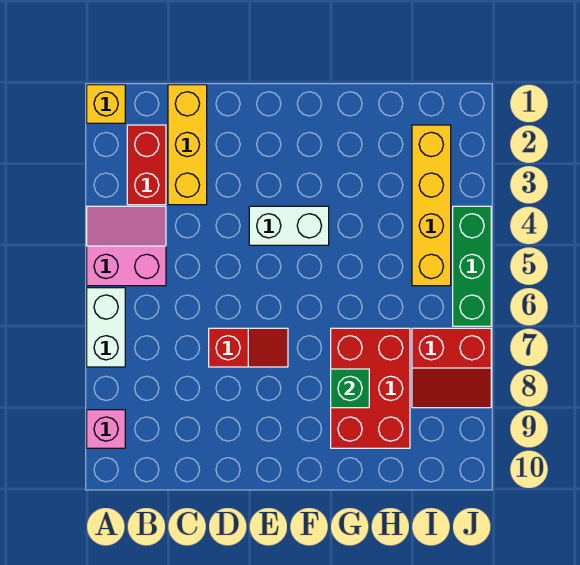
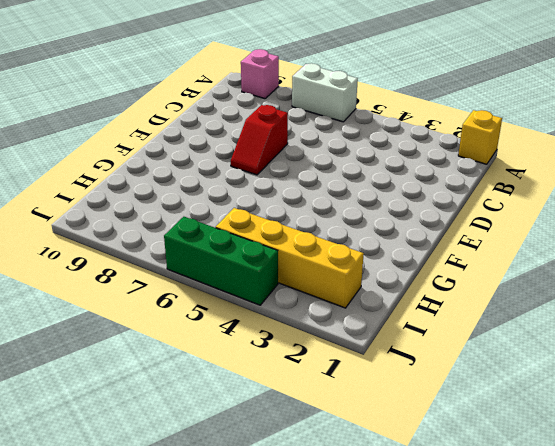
none -> pink 2x2 slope [87,206,166,286]
none -> red 1x2 brick [127,125,166,205]
none -> yellow 1x3 brick [168,85,207,205]

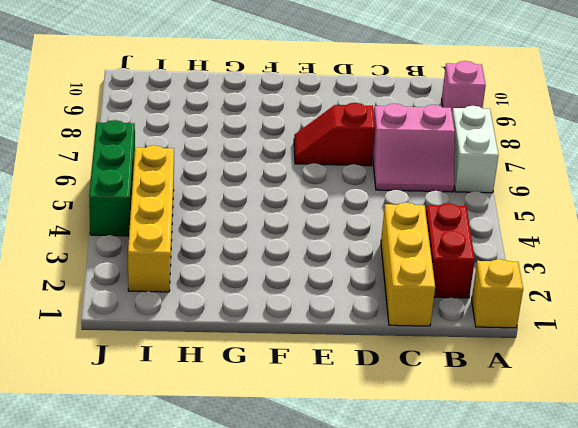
pink 2x2 slope [373,104,455,192] -> pink 2x2 slope moved to [87,206,166,286]
none -> white 1x2 brick [249,206,329,245]
none -> red 2x3 brick [331,328,410,448]
none -> red 2x2 slope [412,328,491,408]

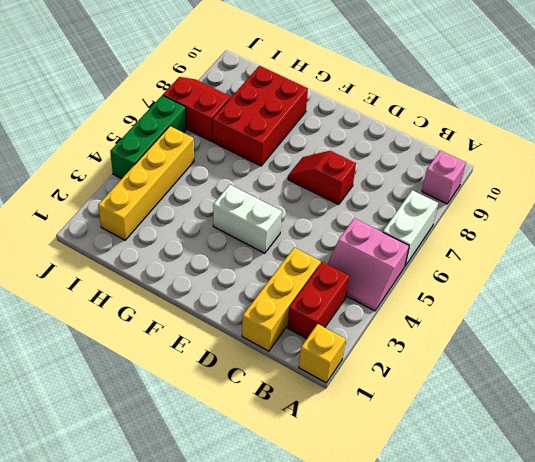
none -> green 1x1 brick [331,369,369,408]

